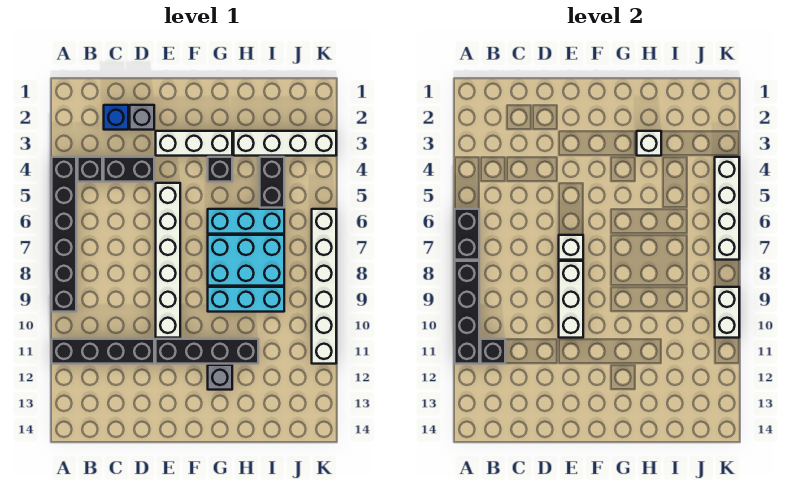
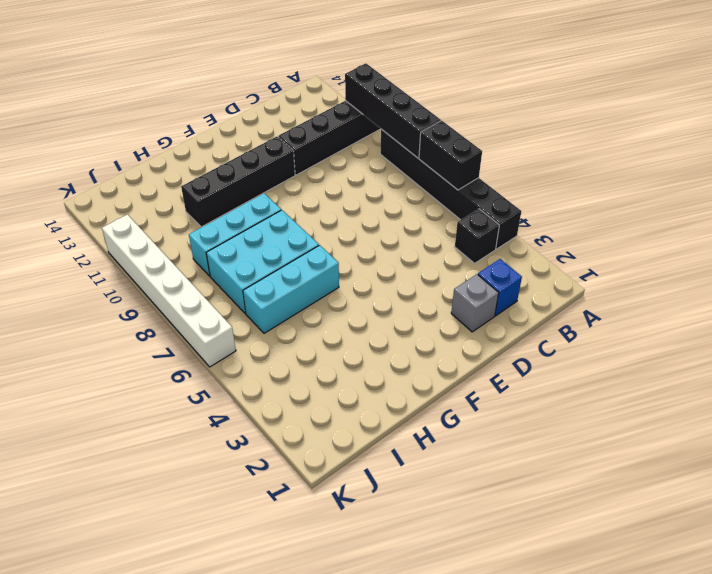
none -> black 1x2 brick [104,157,154,182]
none -> white 1x3 brick [156,131,232,156]
none -> white 1x6 brick [156,183,180,338]

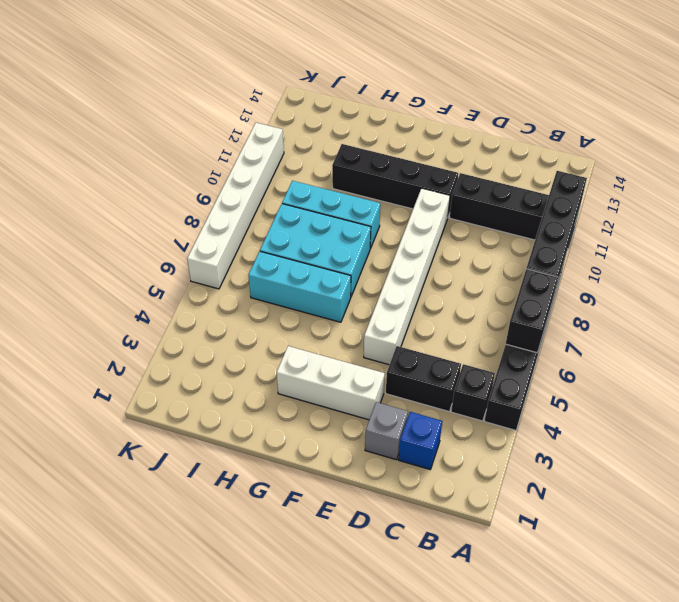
none -> black 1x1 brick [208,157,232,182]
none -> grey 1x1 brick [208,365,232,390]
none -> white 1x4 brick [234,131,336,156]

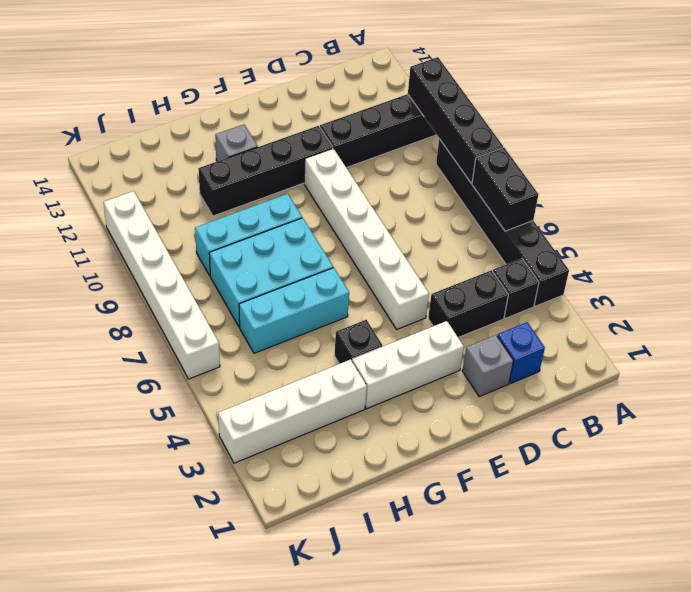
none -> black 1x2 brick [260,157,284,208]
none -> black 1x1 brick [481,339,505,364]
none -> white 1x1 brick [559,235,583,260]

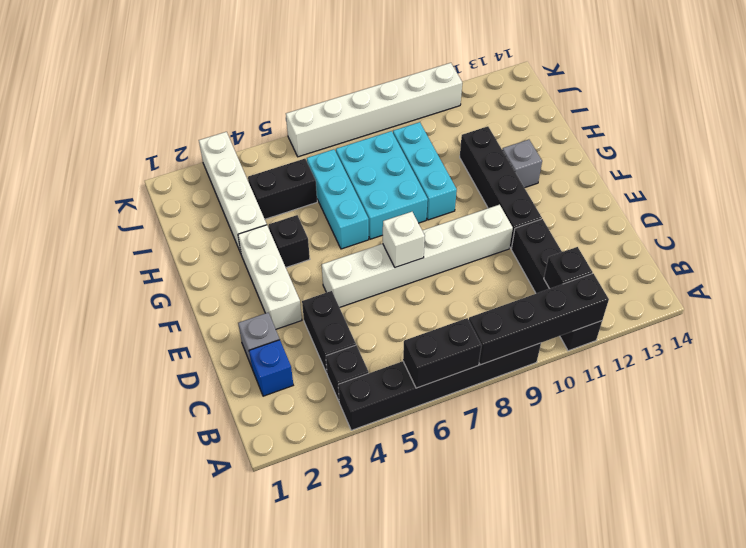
none -> white 1x3 brick [559,261,583,338]
none -> white 1x1 brick [637,131,661,156]
none -> white 1x4 brick [715,157,739,260]

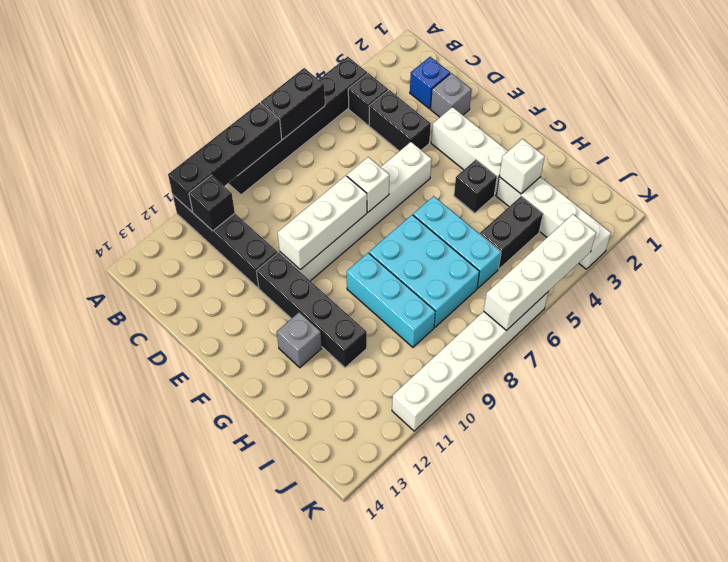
none -> white 1x2 brick [715,287,739,338]

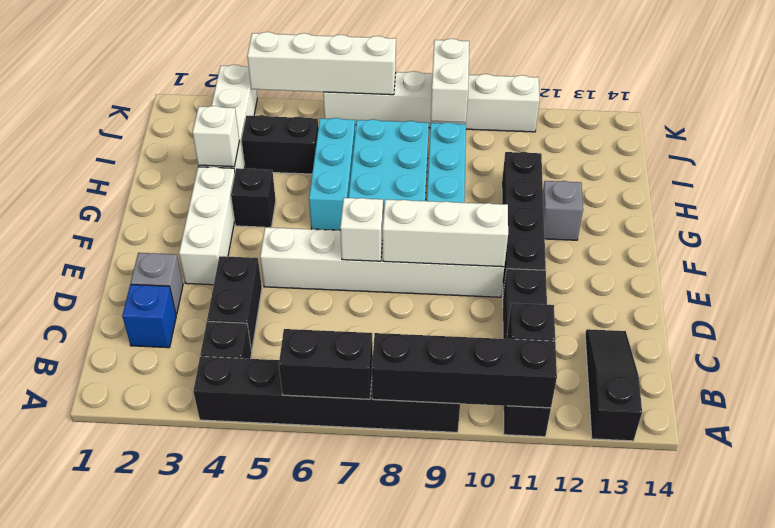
black 1x3 slope [585,329,642,441] -> none
white 1x2 brick [431,39,469,123] -> white 1x2 brick turned to [715,287,739,338]

